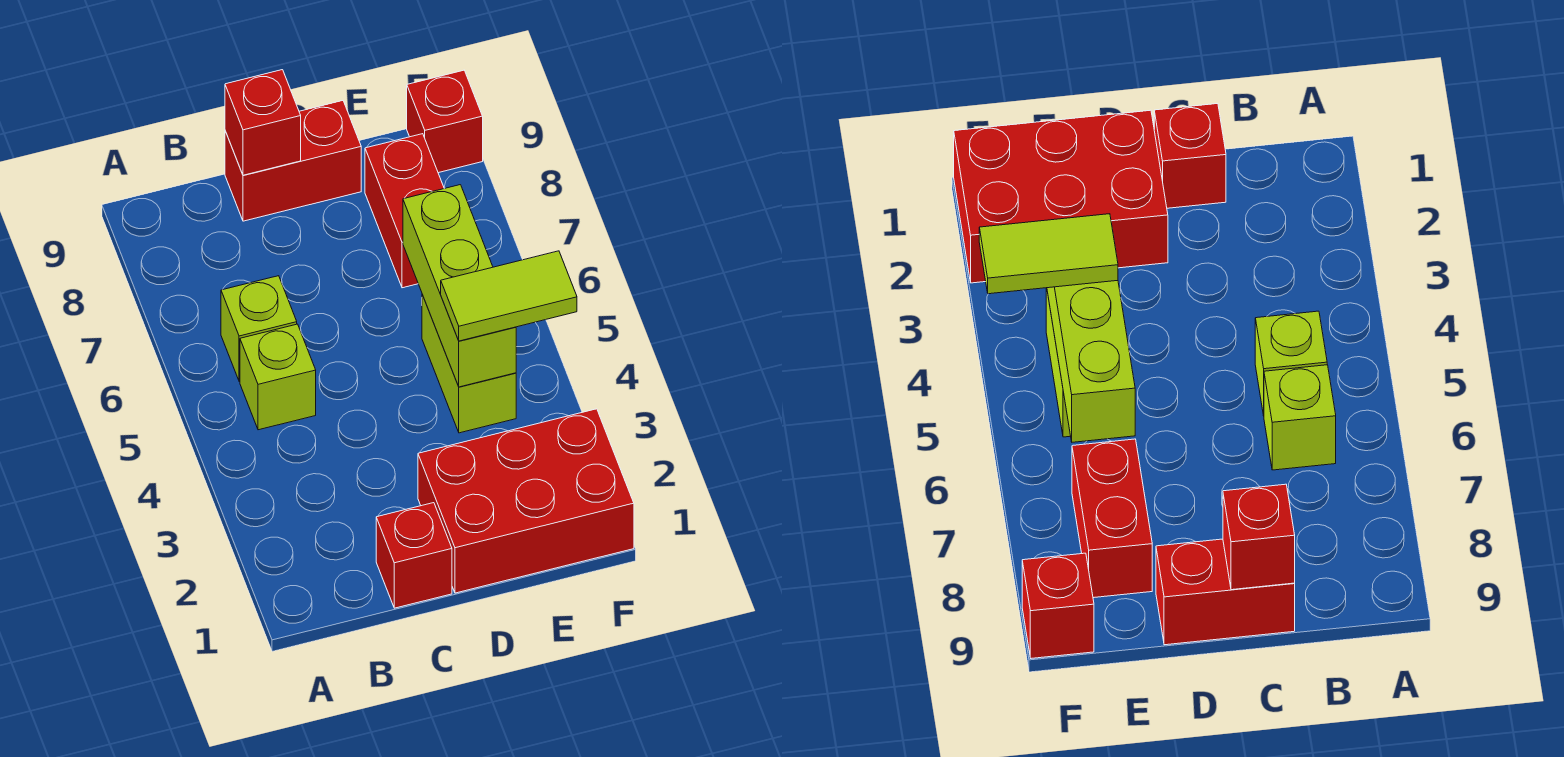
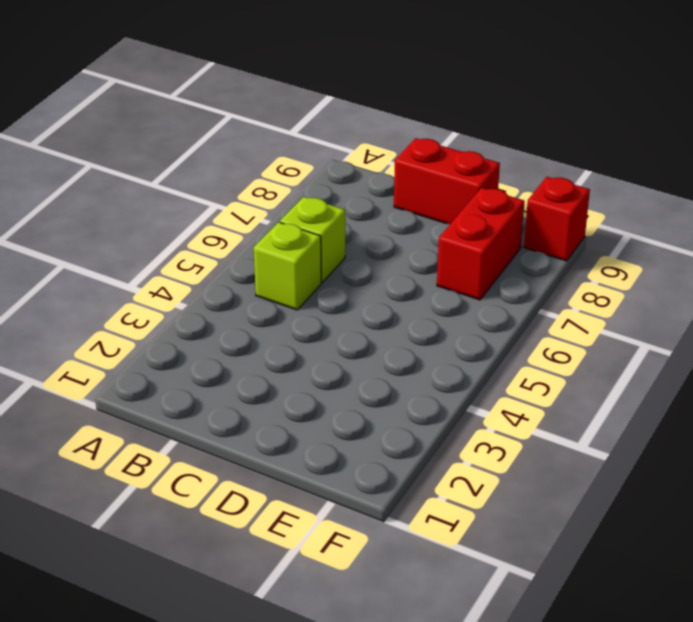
none -> red 1x1 brick [376,503,452,608]
none -> red 2x3 brick [418,409,634,593]

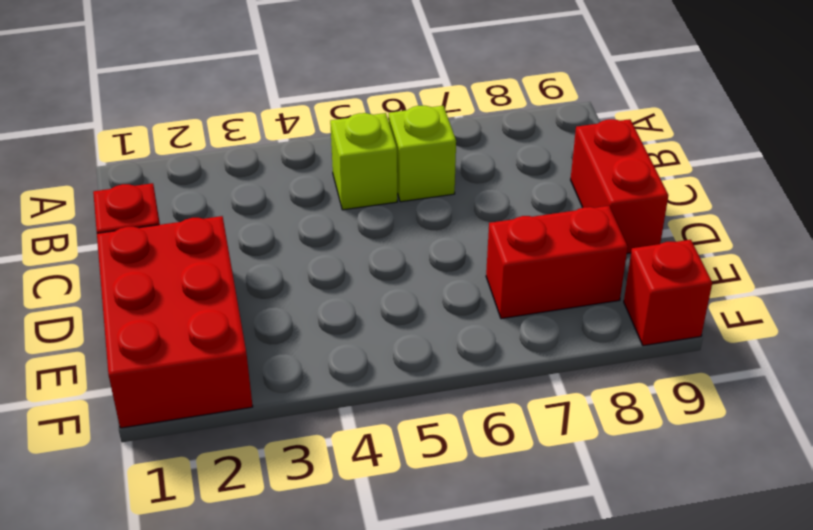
none -> lime 1x2 brick [422,295,516,433]
none -> red 1x1 brick [225,70,301,175]

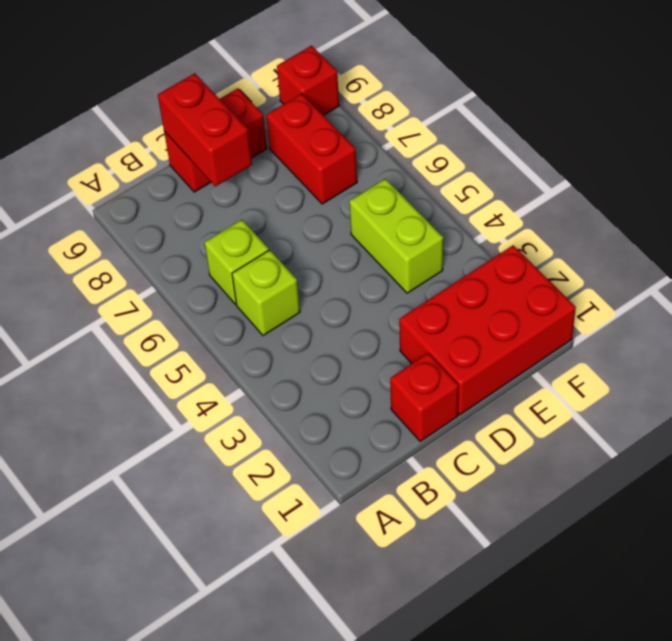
red 1x2 brick [158,73,252,186] -> red 1x1 brick [225,70,301,175]
none -> lime 1x3 brick [403,185,516,387]
none -> lime 1x2 tile [441,251,577,341]

